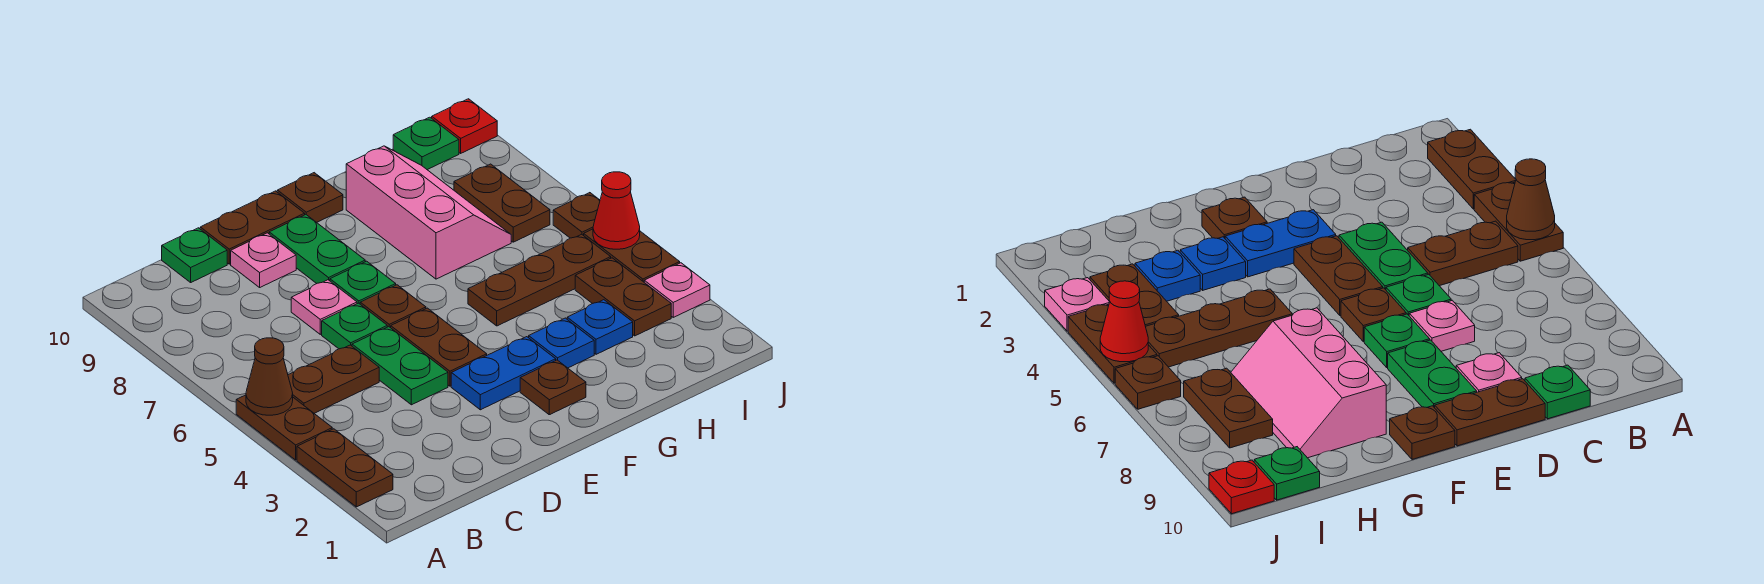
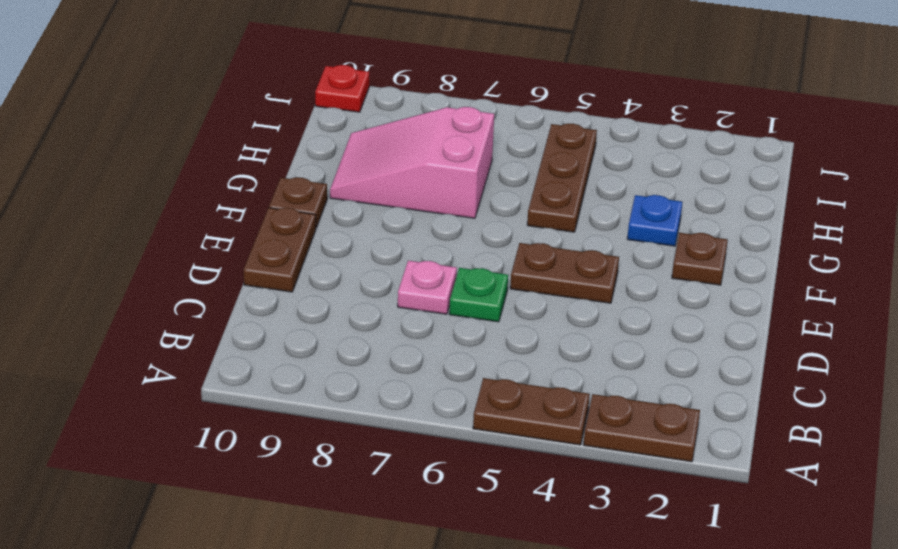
pink 2x3 slope [330,107,494,218] -> pink 2x3 slope turned to [346,146,511,279]
none -> brown 1x2 plate [288,345,379,413]
none -> green 1x1 plate [162,228,227,282]
none -> green 1x2 plate [352,327,448,405]

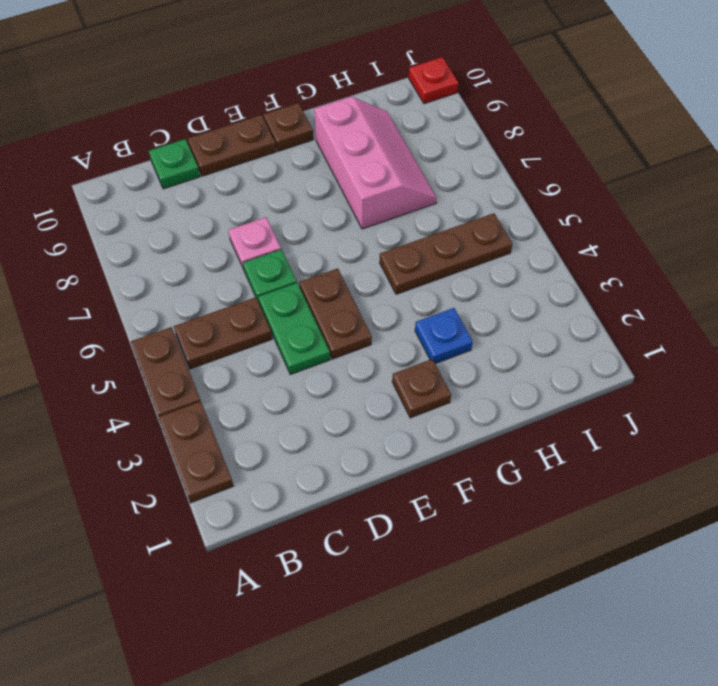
none -> pink 1x1 plate [231,233,296,287]
none -> blue 1x2 plate [451,337,556,410]
none -> brown 1x1 plate [360,285,426,328]

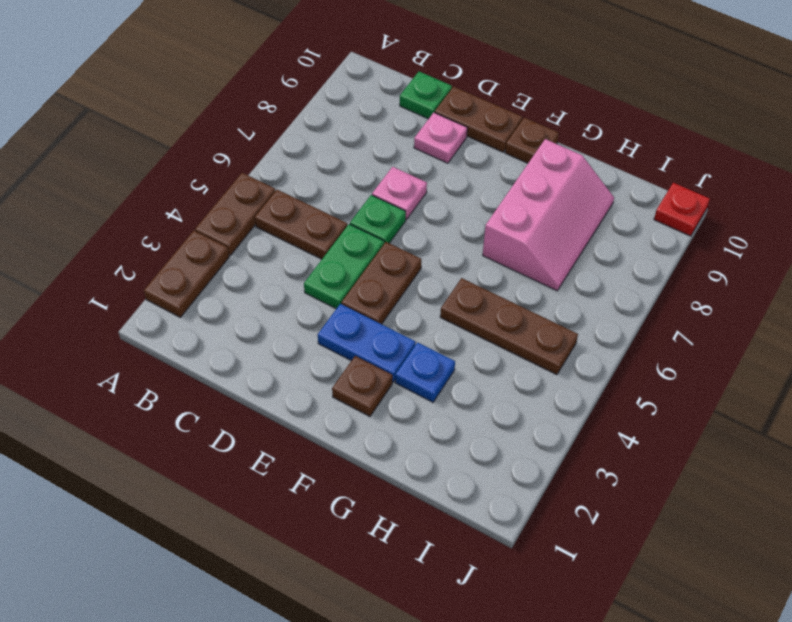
none -> brown 1x1 plate [360,285,426,328]
none -> green 1x1 plate [330,261,396,304]
none -> green 1x2 plate [269,215,365,284]

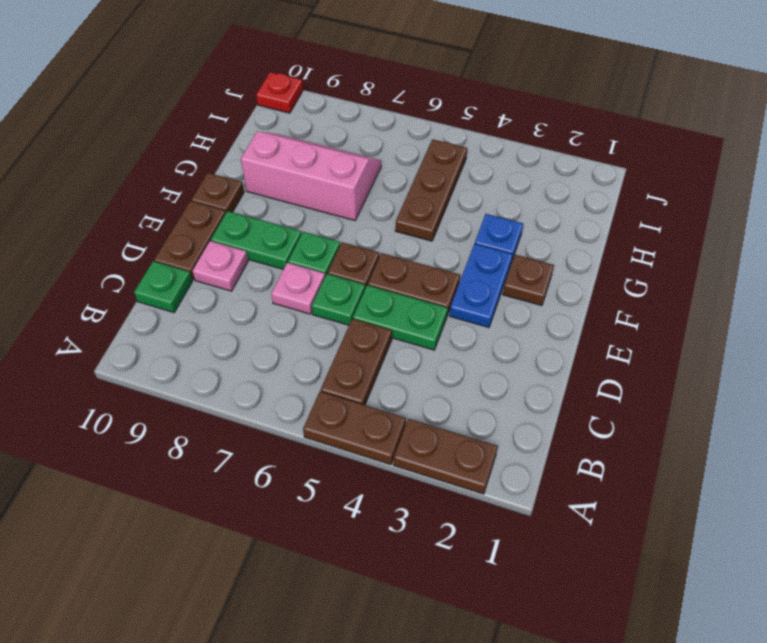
none -> blue 1x1 plate [567,300,633,354]
none -> brown 1x2 plate [575,258,671,336]
none -> brown 1x2 plate [454,164,550,242]

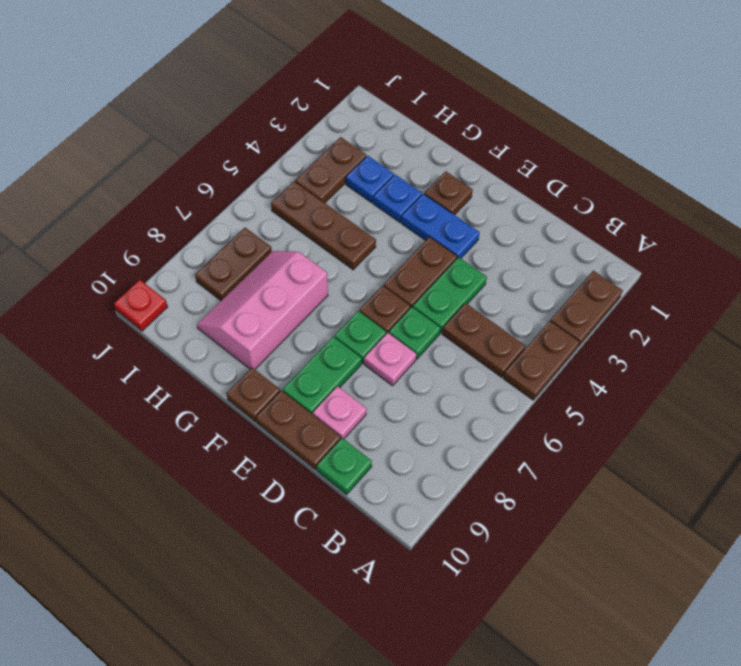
none -> green 1x1 plate [393,117,459,170]
none -> pink 1x1 plate [644,263,710,317]
none -> brown 1x2 plate [584,229,680,282]

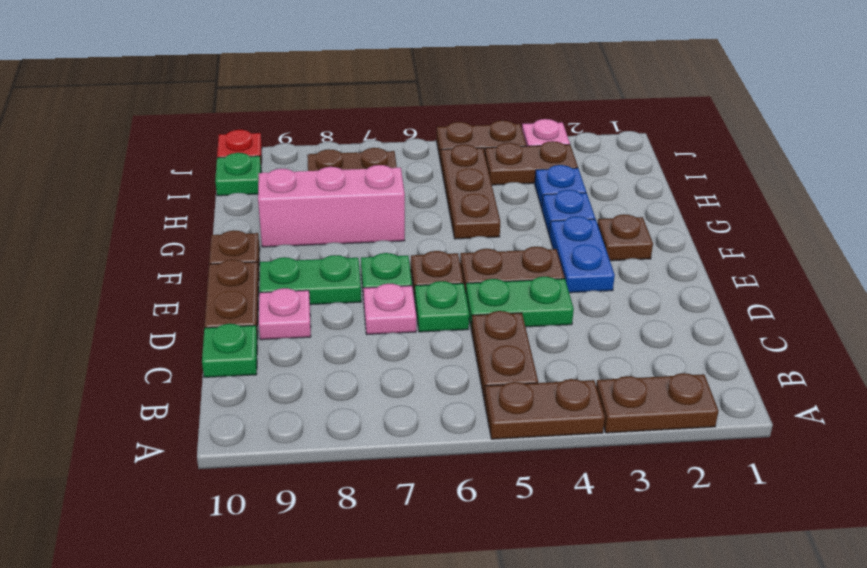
none -> brown 1x1 plate [553,193,600,238]
none -> brown 1x1 cone [246,338,293,415]
none -> red 1x1 cone [593,172,640,249]

